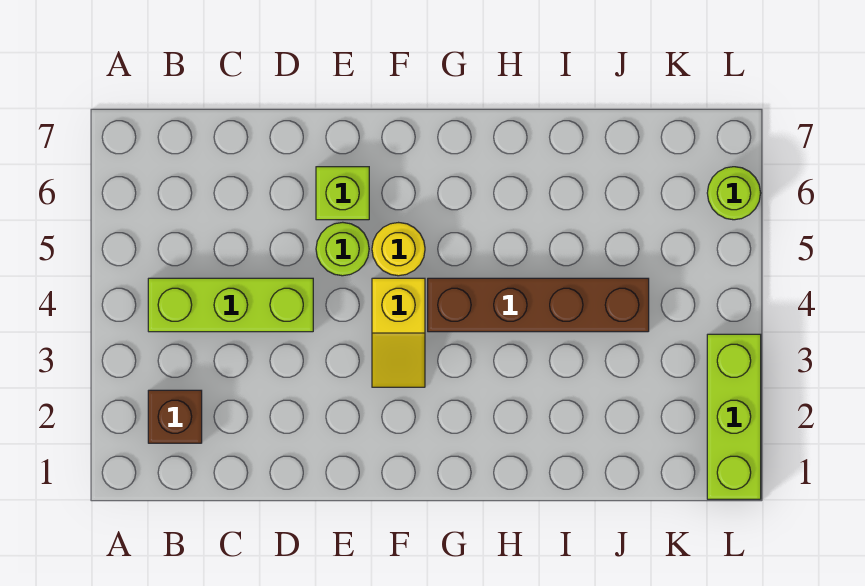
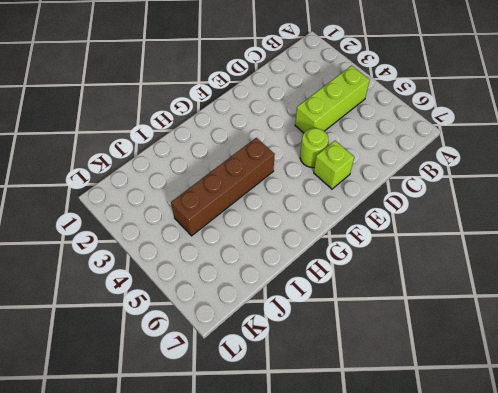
none -> brown 1x1 brick [148,390,202,443]
none -> yellow 1x2 slope [372,278,425,387]

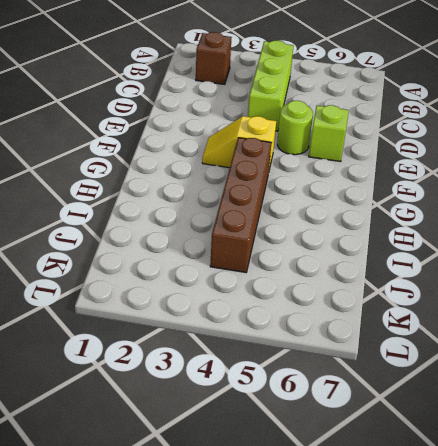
none -> yellow 1x1 round brick [372,223,425,276]
none -> lime 1x3 brick [707,334,761,499]

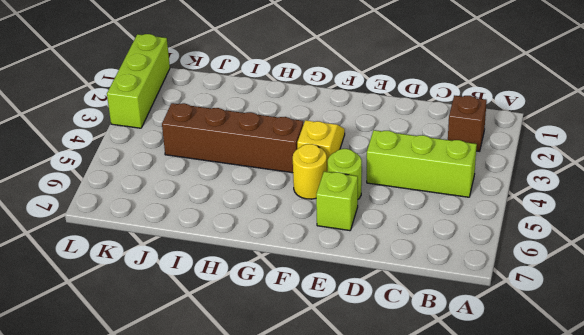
none -> lime 1x1 round brick [707,167,761,220]

